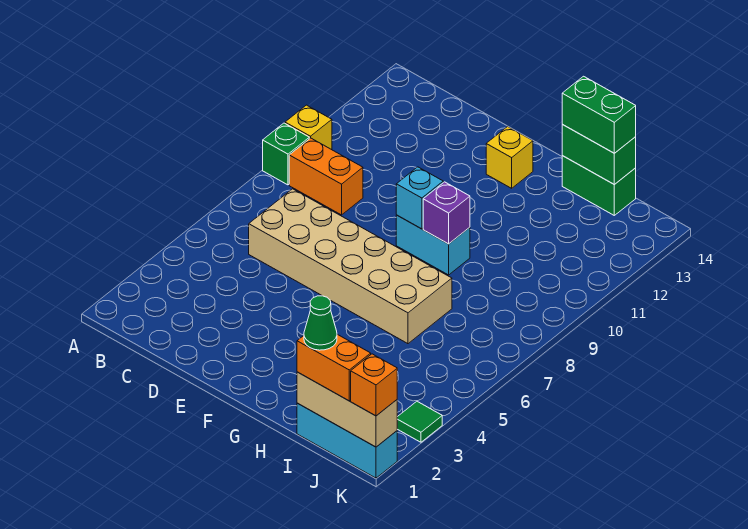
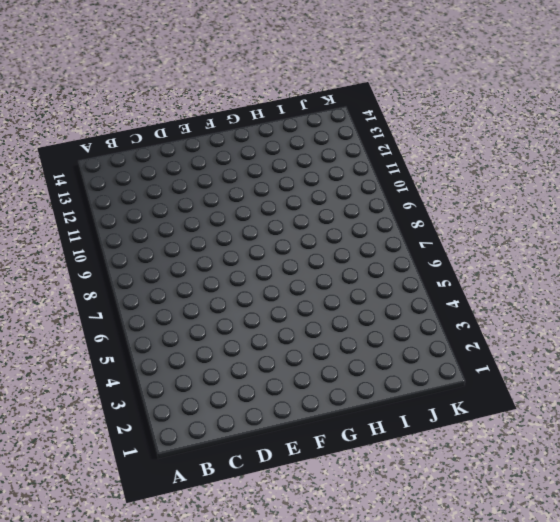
none -> green 1x1 brick [263,123,309,185]
none -> yellow 1x1 brick [285,105,332,150]
none -> orange 1x2 brick [289,138,363,215]

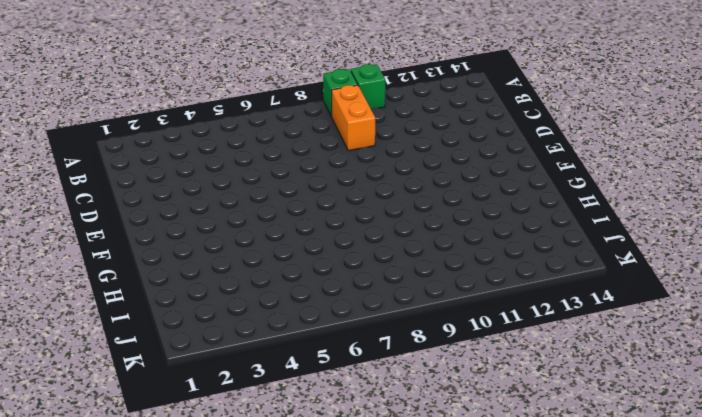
green 1x1 brick [351,64,385,109] -> yellow 1x1 brick [285,105,332,150]
none -> tan 2x6 brick [249,189,452,344]
none -> cyan 1x2 brick [396,215,470,275]
none -> yellow 1x1 brick [486,126,533,188]

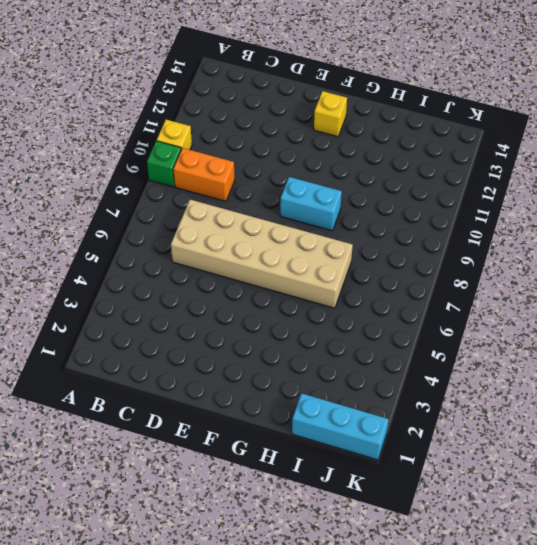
none -> green 1x2 brick [562,156,636,215]
none -> green 1x1 tile [397,401,442,442]
none -> cyan 1x1 brick [396,167,443,229]

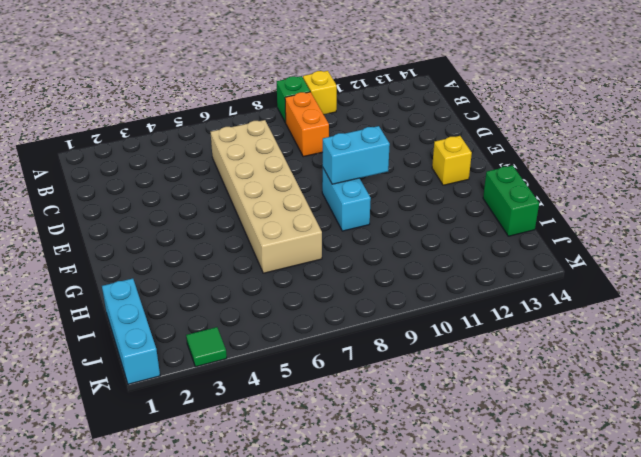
cyan 1x2 brick [323,126,390,184] -> cyan 1x1 brick [396,167,443,229]
none -> purple 1x1 brick [423,182,470,244]
none -> green 1x2 brick [562,125,636,185]
none -> tan 1x3 brick [297,372,397,447]

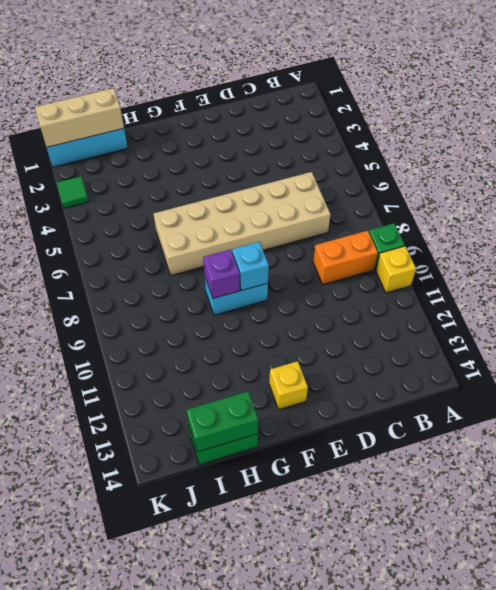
none -> green 1x2 brick [562,76,636,153]
none -> orange 1x2 brick [297,334,371,401]
none -> orange 1x1 brick [351,354,397,416]

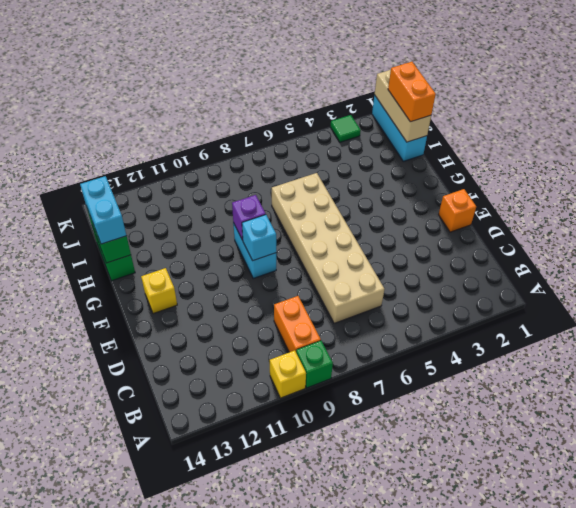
orange 1x1 brick [439,189,476,232] -> orange 1x1 brick moved to [351,354,397,416]
cyan 1x2 brick [80,176,127,244] -> green 1x2 brick [562,76,636,153]
none -> green 1x1 cone [304,296,337,350]

